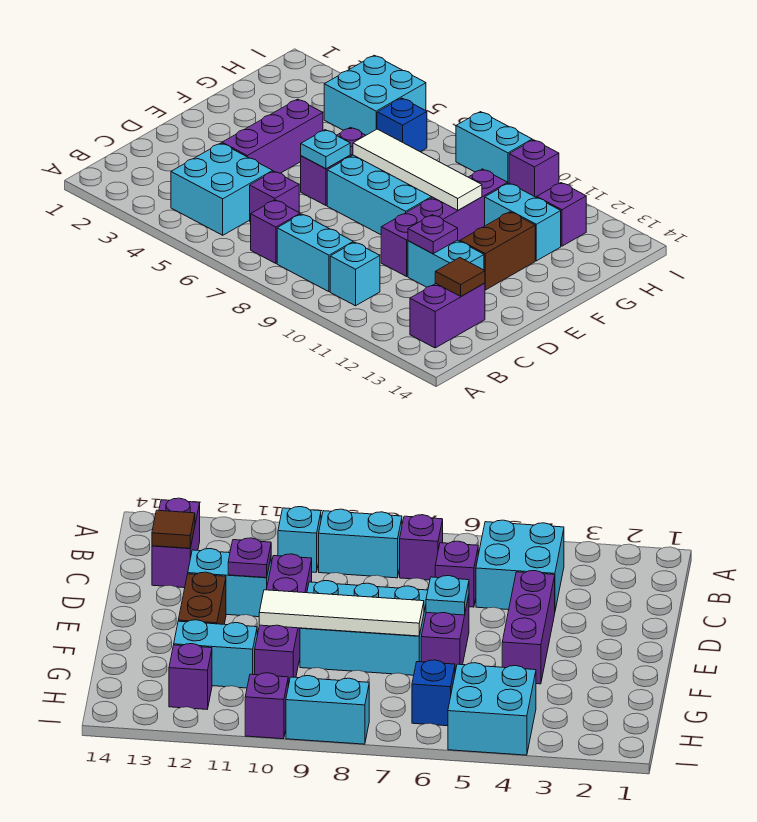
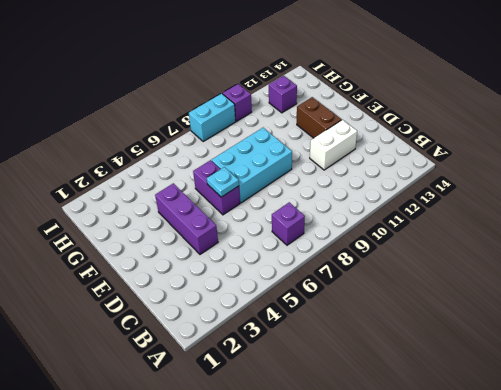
white 1x2 brick [310,120,357,170] -> cyan 1x2 brick [408,240,484,287]
none -> cyan 2x2 brick [171,143,273,235]
none -> cyan 1x2 brick [277,214,353,292]
none -> cyan 1x1 brick [330,242,380,306]

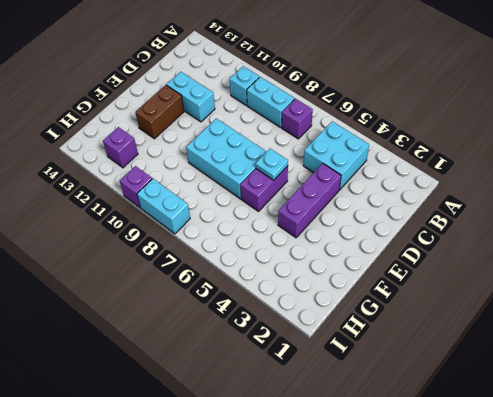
none -> purple 1x2 brick [410,283,485,348]
none -> purple 1x1 brick [250,171,299,222]
none -> purple 1x4 brick [381,169,508,276]

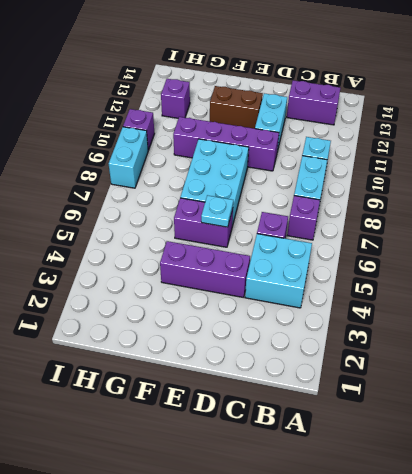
none -> cyan 1x2 brick [485,183,561,261]
none -> cyan 2x2 brick [324,55,426,135]
none -> blue 1x1 brick [377,98,427,152]

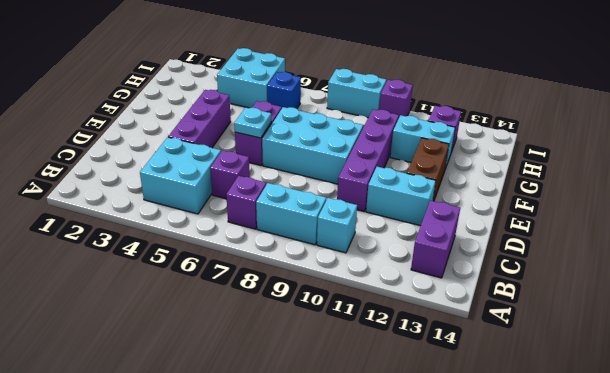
none -> brown 1x1 tile [435,258,485,296]
none -> purple 1x1 plate [408,215,458,254]
none -> white 1x4 tile [353,129,482,210]

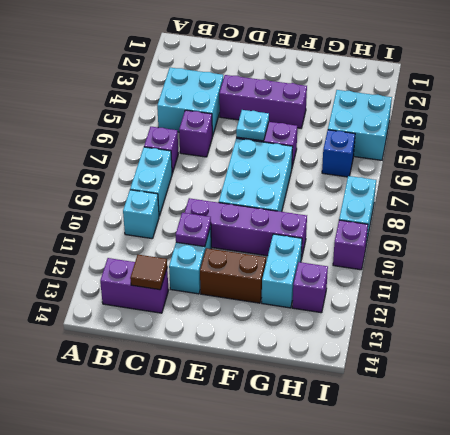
none -> white 1x4 tile [353,129,482,210]

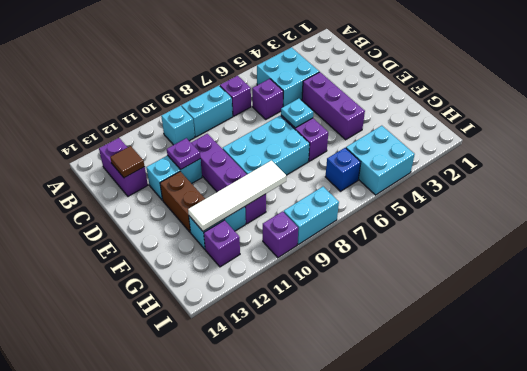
white 1x4 tile [188,161,286,231] -> white 1x4 tile moved to [353,129,482,210]

